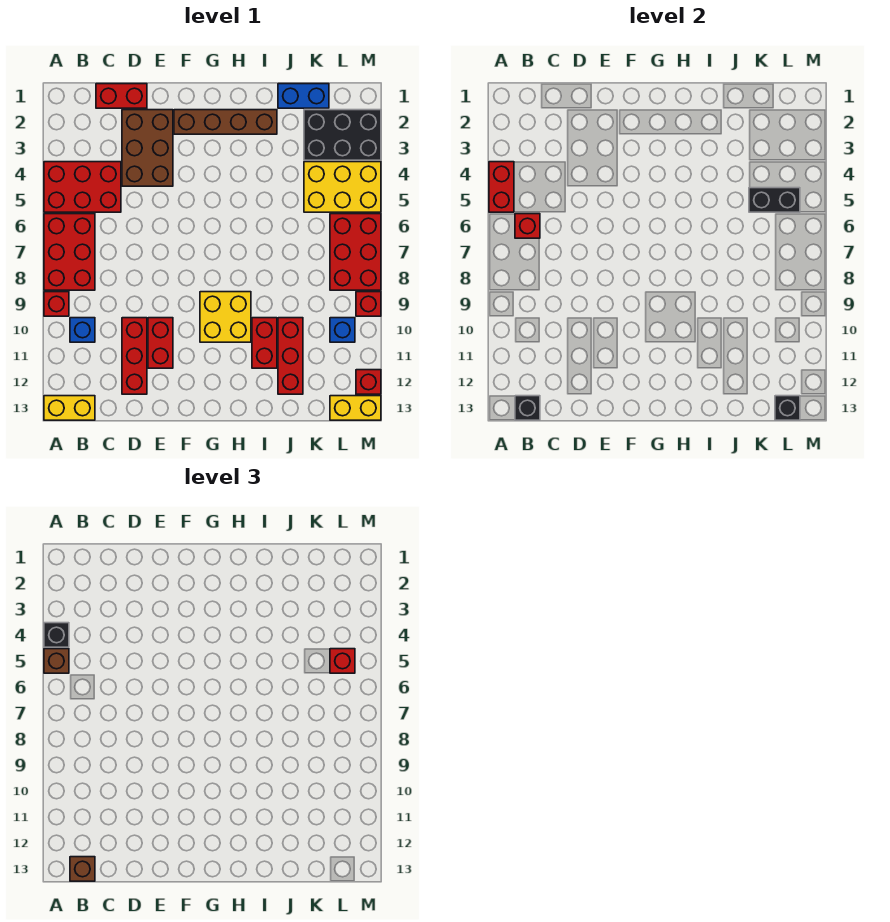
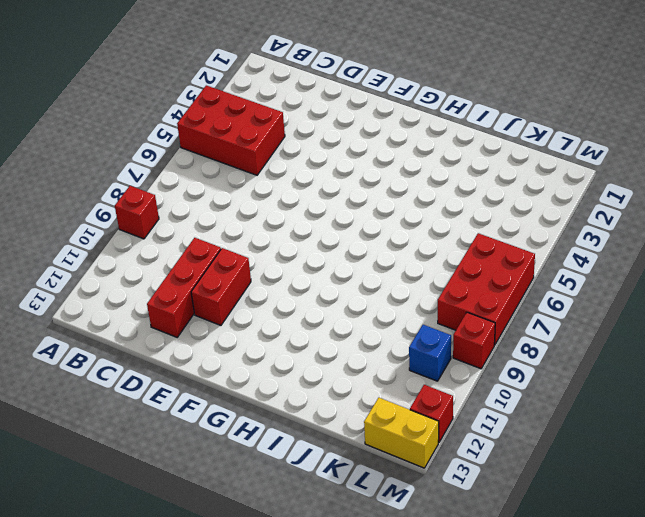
none -> red 2x3 brick [44,214,95,290]
none -> yellow 1x2 brick [44,396,95,420]
none -> blue 1x1 brick [70,318,95,342]
none -> red 1x2 brick [96,84,147,108]

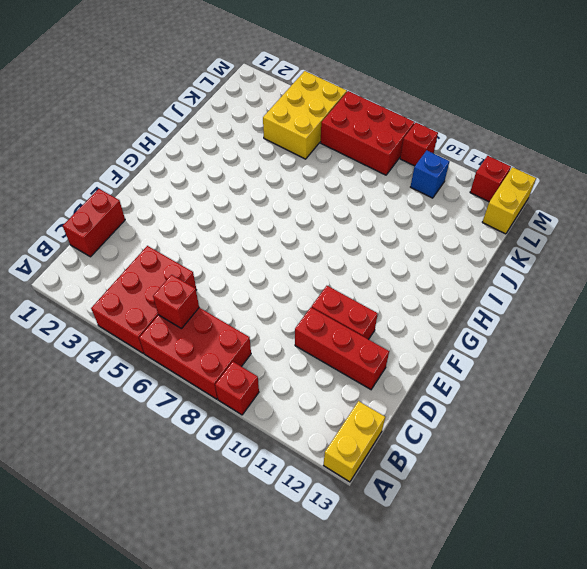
none -> blue 1x1 brick [70,318,95,342]
none -> brown 2x3 brick [122,110,173,186]
none -> brown 1x4 brick [174,110,277,134]
none -> yellow 2x2 brick [200,292,251,342]

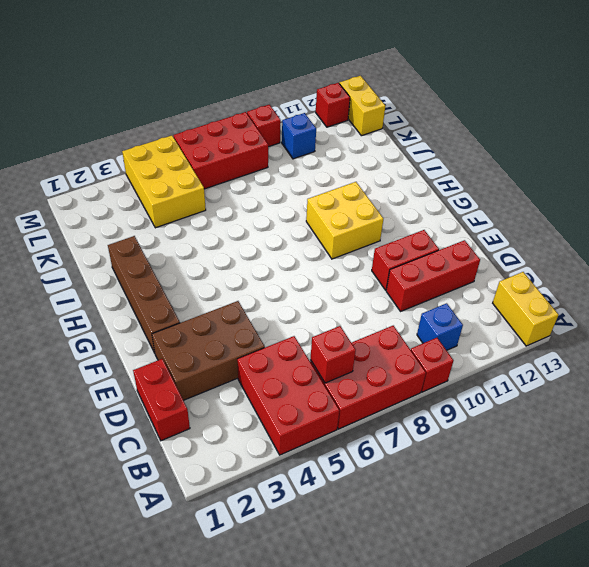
none -> red 1x2 brick [252,318,277,368]
none -> blue 1x2 brick [278,84,329,108]
none -> red 1x3 brick [278,318,303,394]
none -> black 2x3 brick [304,110,381,160]

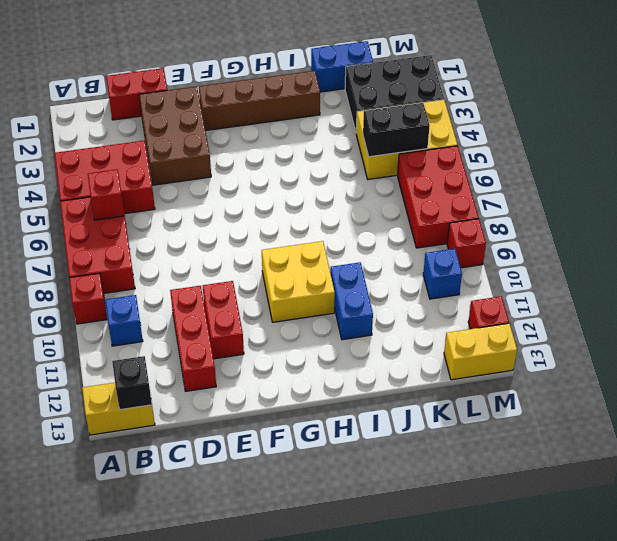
blue 1x2 brick [330,262,373,340] -> red 1x2 brick [252,318,277,368]
none -> red 1x3 brick [278,318,303,394]
none -> red 1x2 brick [489,162,514,212]
none -> black 1x1 brick [775,396,800,420]
none -> black 1x1 brick [44,623,69,647]

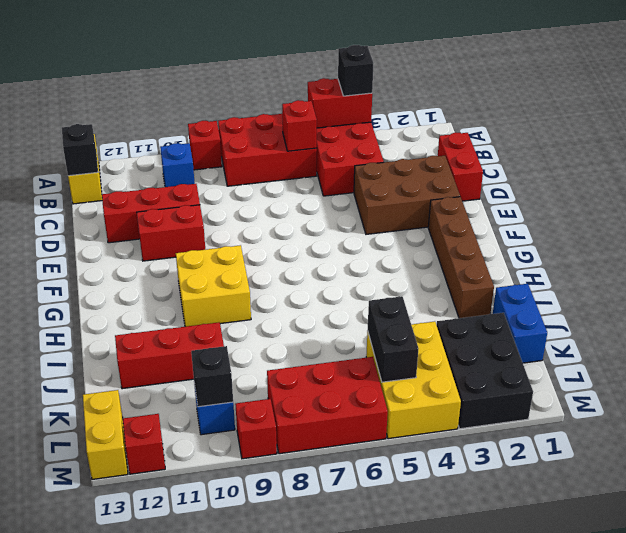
black 1x1 brick [191,346,233,407] -> black 1x1 brick moved to [775,396,800,420]
none -> red 1x2 brick [252,318,277,368]
none -> brown 1x1 brick [44,649,69,673]
none -> brown 1x1 brick [70,857,95,881]
none -> red 1x1 brick [330,649,355,673]

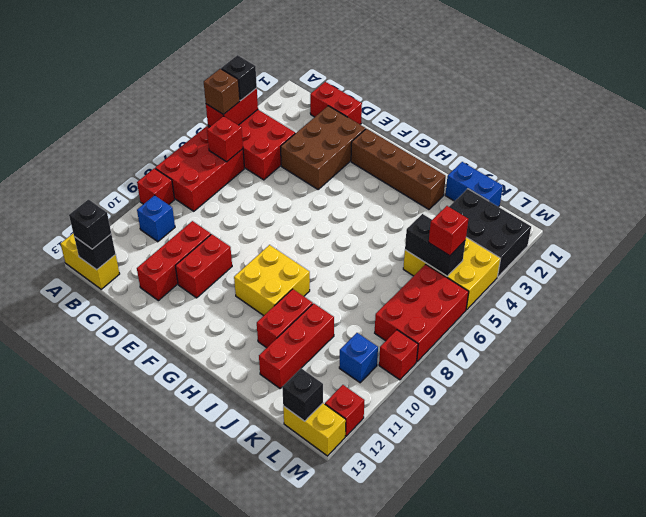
black 1x1 brick [69,200,111,249] -> brown 1x1 brick [70,857,95,881]

